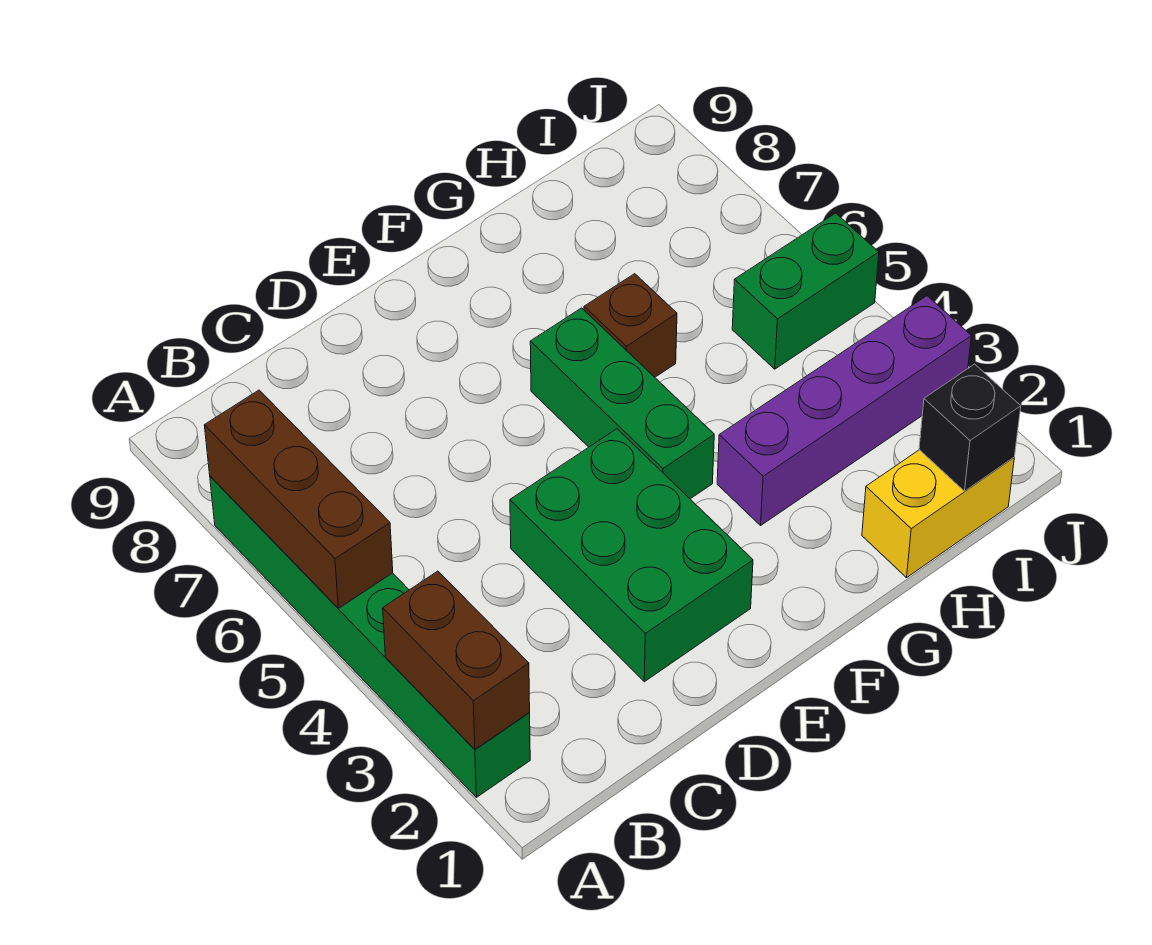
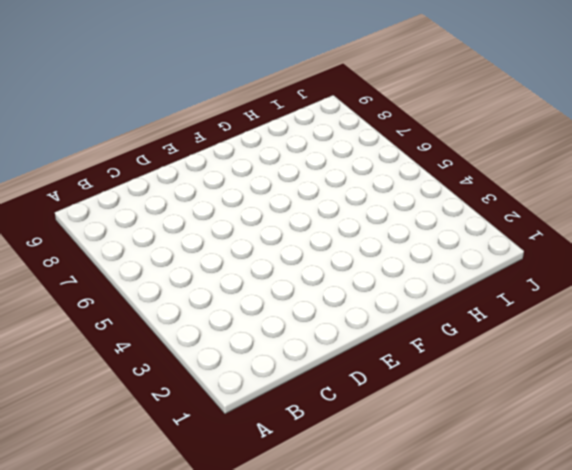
none -> green 1x6 brick [210,476,530,797]
none -> green 2x3 brick [510,429,753,682]

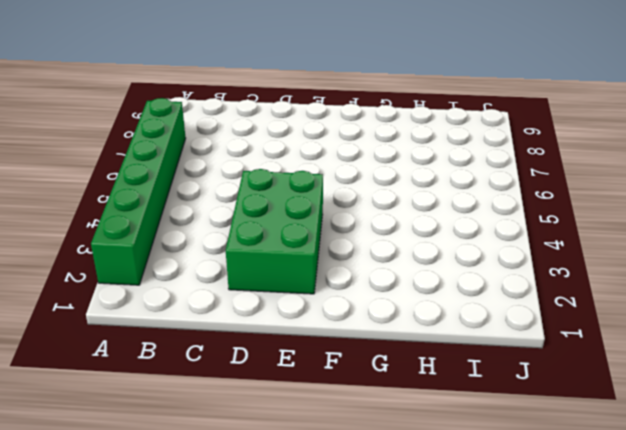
none -> green 1x3 brick [530,308,714,499]
none -> purple 1x4 brick [717,296,971,525]

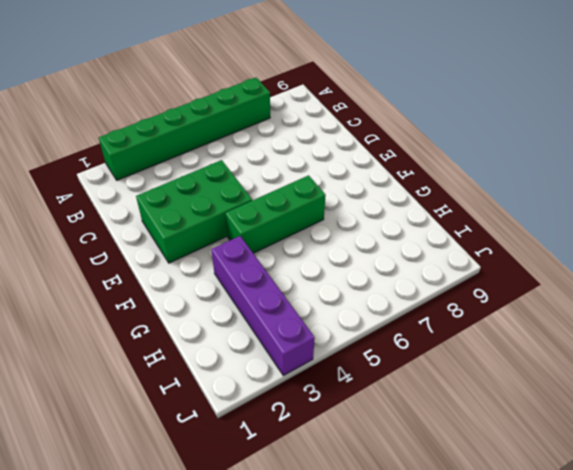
none -> brown 1x1 brick [584,274,677,377]
none -> yellow 1x2 brick [862,450,1014,578]

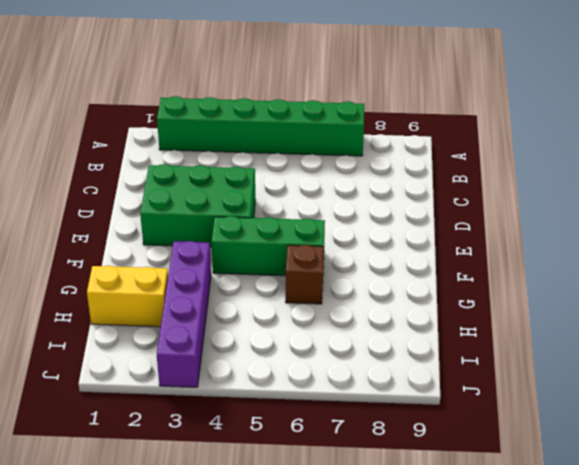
yellow 1x2 brick [87,266,168,327] -> yellow 1x2 brick turned to [862,450,1014,578]
none -> green 1x2 brick [732,213,879,369]
none -> brown 1x2 brick [383,571,530,749]

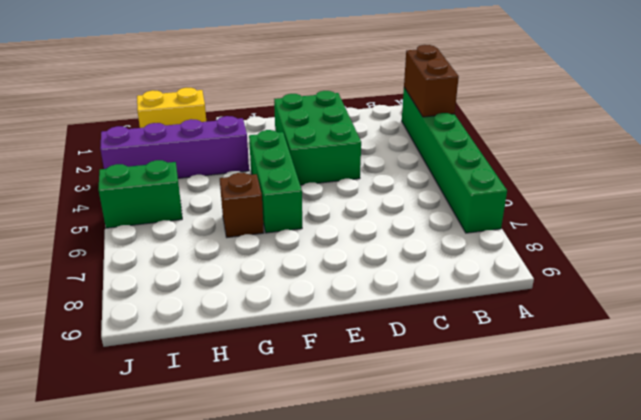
none -> brown 1x3 brick [204,390,393,608]
none -> black 1x1 brick [919,364,1021,491]

